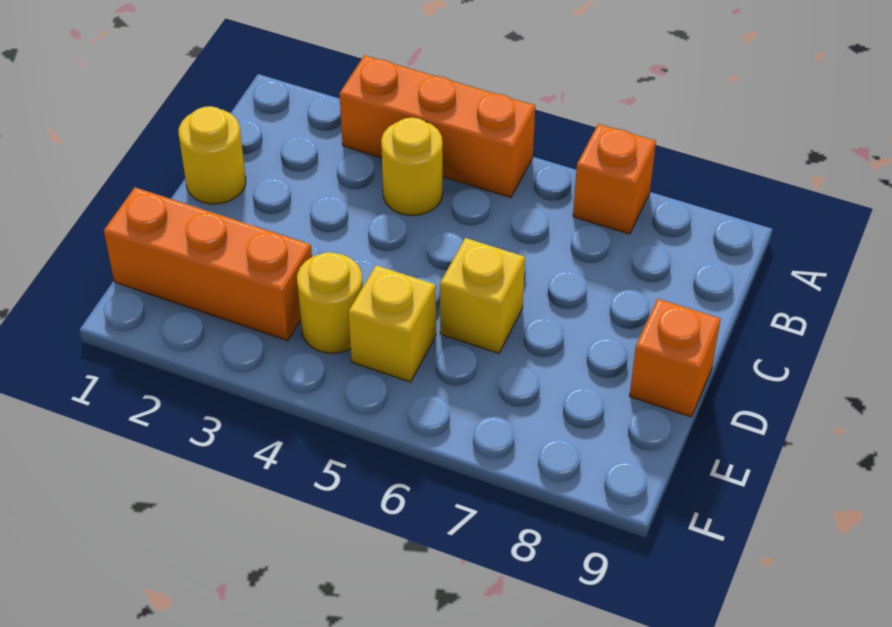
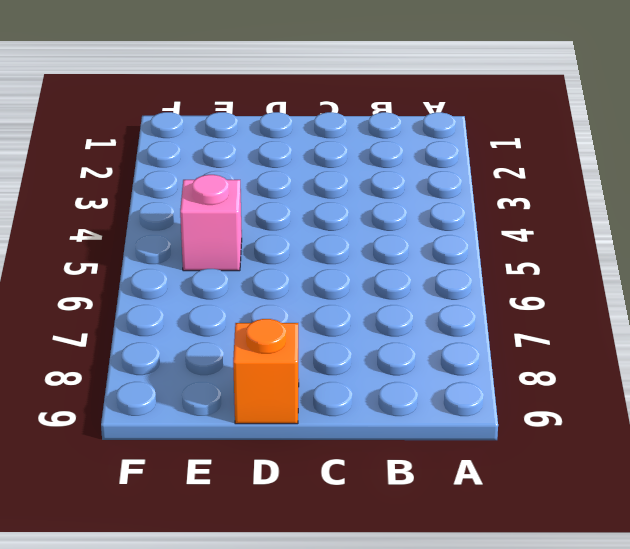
pink 1x1 brick [180,175,242,271] -> yellow 1x1 brick [349,265,436,382]
none -> orange 1x3 brick [339,55,535,197]
none -> orange 1x1 brick [573,124,656,234]

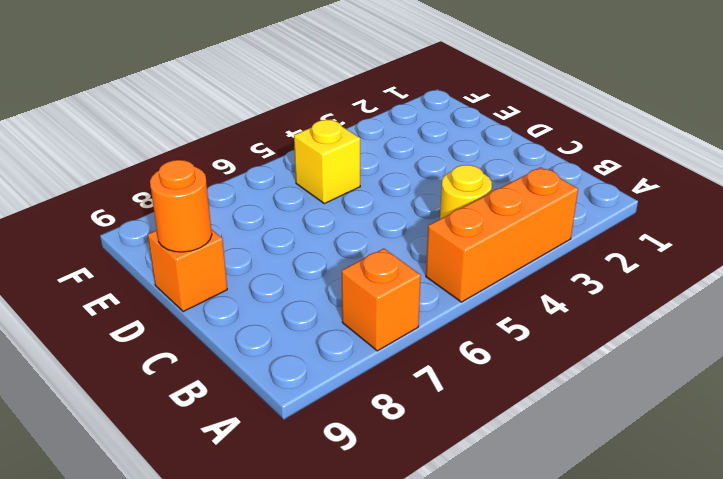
orange 1x1 round brick [150,160,212,252] -> none
none -> yellow 1x1 round brick [179,106,246,204]
none -> yellow 1x1 brick [440,238,525,353]

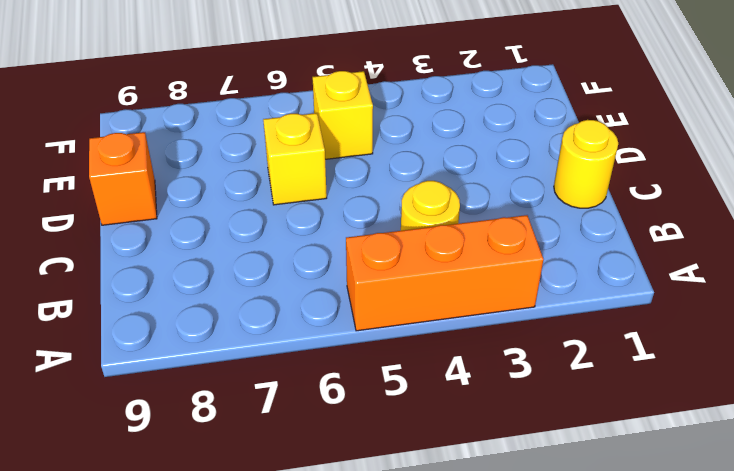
none -> orange 1x1 brick [573,124,656,234]
none -> orange 1x3 brick [104,187,312,341]

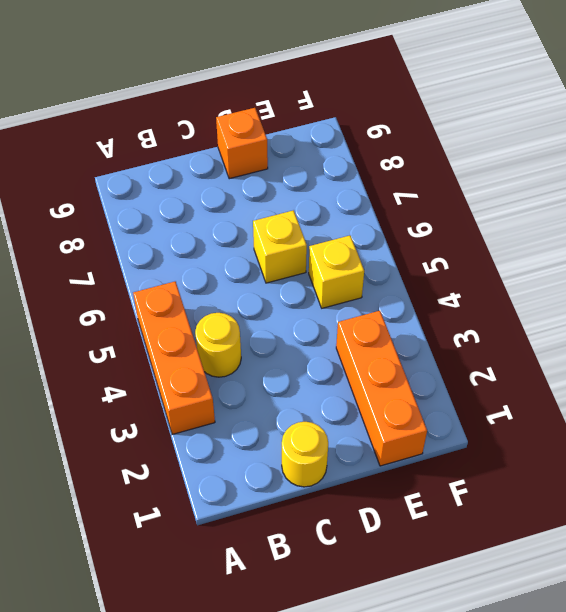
none -> orange 1x1 brick [573,124,656,234]
none -> yellow 1x1 round brick [297,252,362,353]

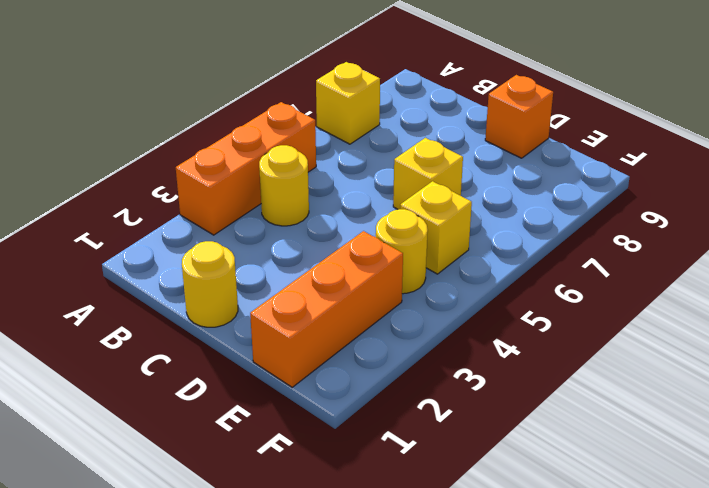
yellow 1x1 brick [316,62,380,144] -> orange 1x1 brick [573,124,656,234]

